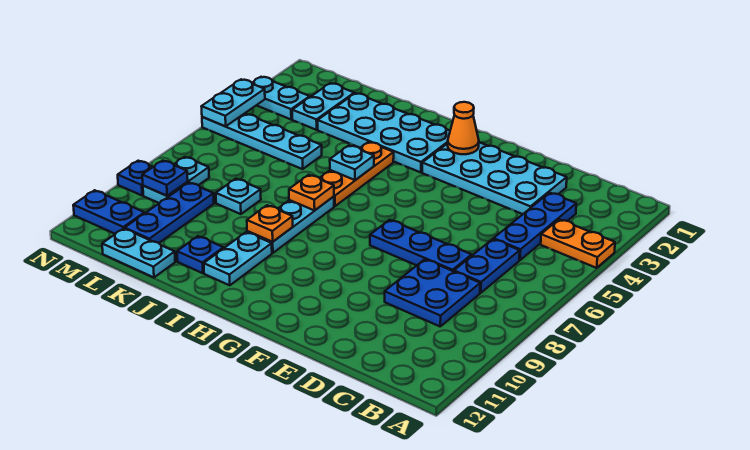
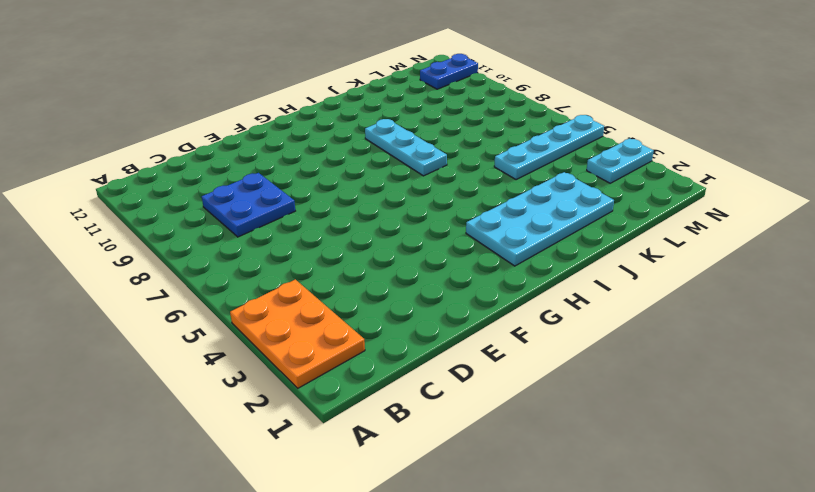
orange 2x3 plate [230,279,365,388] -> orange 1x2 plate [541,219,615,268]
none -> blue 1x3 plate [494,193,576,260]
none -> blue 1x2 plate [454,239,520,293]
none -> cyan 2x4 plate [422,142,567,214]

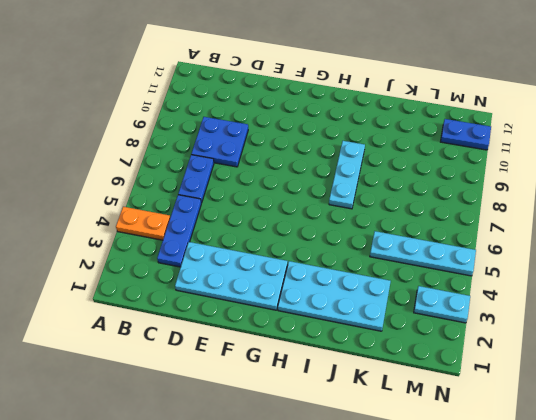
none -> blue 1x3 plate [370,220,472,271]
none -> orange 1x3 plate [320,142,394,206]
none -> cyan 1x2 plate [204,232,272,285]

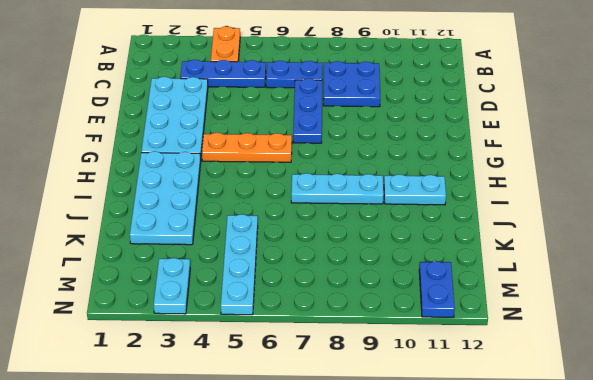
orange 1x3 plate [202,133,292,162] -> orange 1x3 plate moved to [320,142,394,206]
none -> blue 1x1 plate [177,236,223,273]
none -> cyan 1x1 plate [216,179,261,214]
none -> cyan 1x2 plate [102,228,175,277]

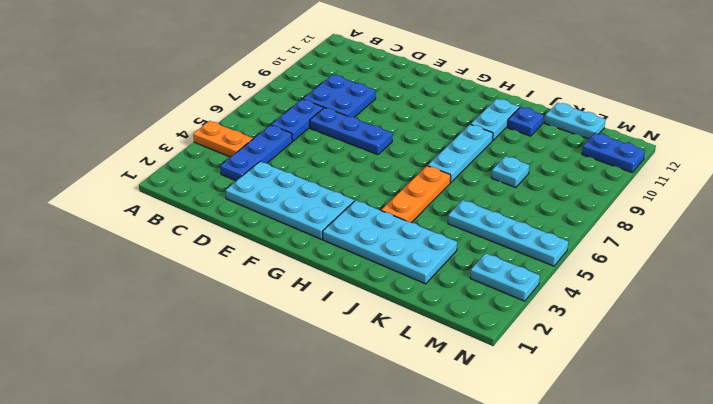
none -> cyan 1x2 plate [292,83,354,130]
none -> blue 1x3 plate [125,183,214,243]
none -> cyan 1x2 plate [143,157,209,203]

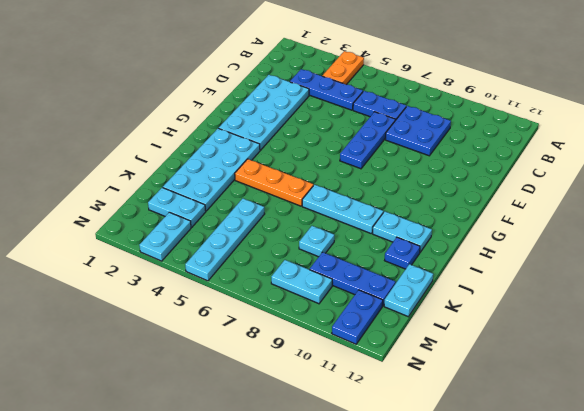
none -> blue 1x1 plate [118,161,152,195]
none -> orange 1x1 cone [448,102,479,154]
none -> cyan 1x1 plate [330,145,374,180]

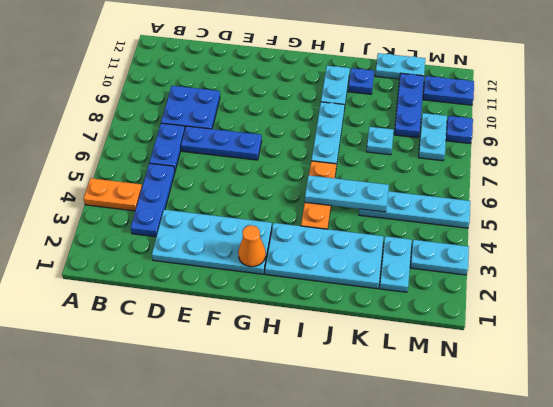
cyan 1x3 plate [305,175,389,212] -> cyan 1x1 plate [330,145,374,180]
none -> orange 1x1 plate [289,175,334,211]
none -> orange 1x1 plate [247,205,293,242]
none -> blue 1x1 plate [142,161,188,196]

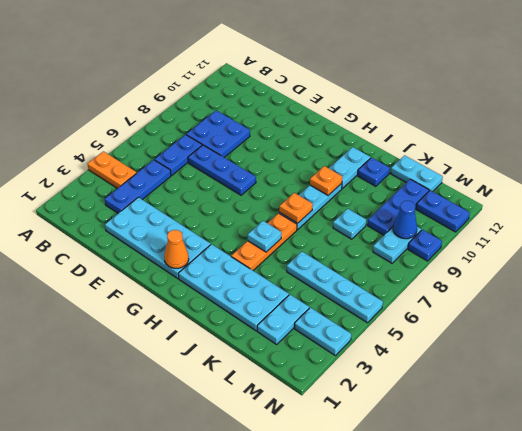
blue 1x1 cone [393,201,417,239] -> blue 1x1 plate [142,161,188,196]
none -> cyan 1x2 plate [201,79,265,126]

